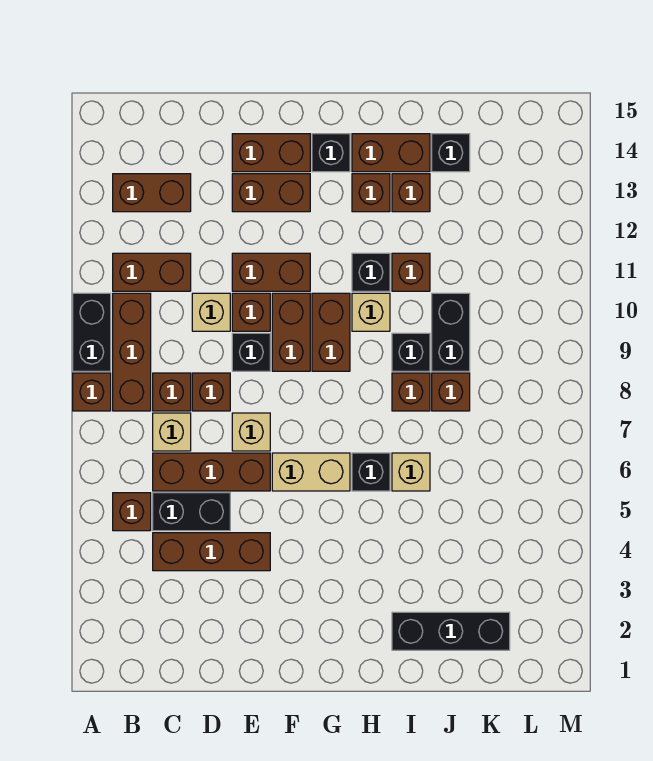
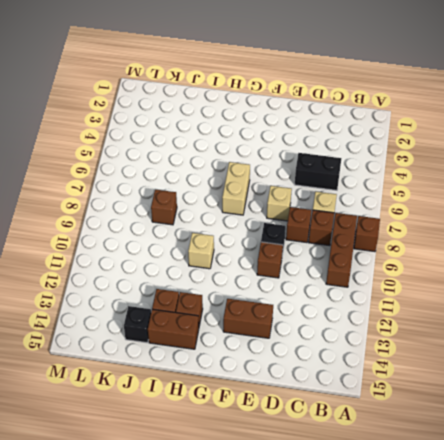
tan 1x2 brick [222,162,250,215] -> tan 1x2 brick turned to [272,453,350,491]
none -> black 1x2 brick [73,293,111,371]
none -> brown 1x1 brick [113,493,151,531]
none -> brown 1x2 brick [113,253,191,291]
none -> brown 1x2 brick [113,174,191,212]

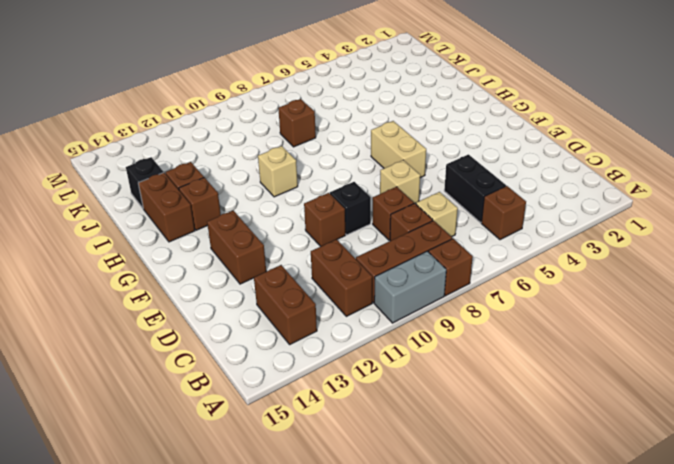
grey 1x2 brick [374,251,446,323] -> black 1x2 brick [73,293,111,371]
none -> brown 1x3 brick [153,533,270,571]
none -> brown 1x3 brick [153,453,270,491]
none -> tan 1x1 brick [192,293,230,331]
none -> brown 1x2 brick [232,253,310,291]

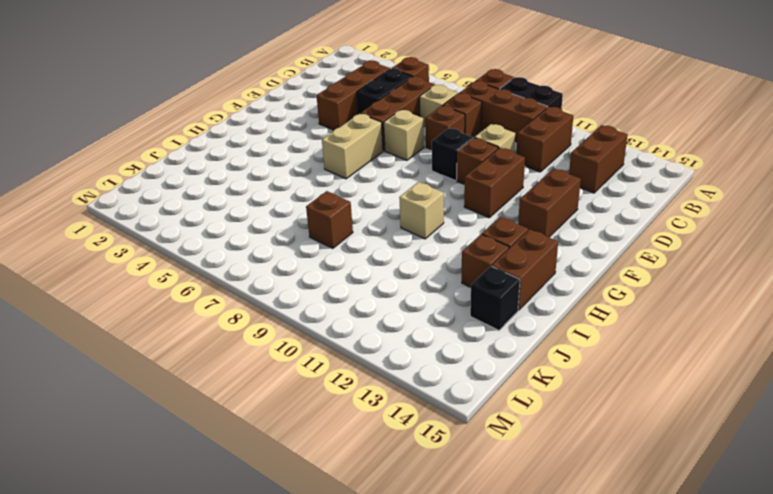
none -> brown 1x2 brick [232,134,310,172]
none -> brown 1x2 brick [272,293,310,371]
none -> brown 1x2 brick [312,293,350,371]
none -> black 1x1 brick [312,134,350,172]

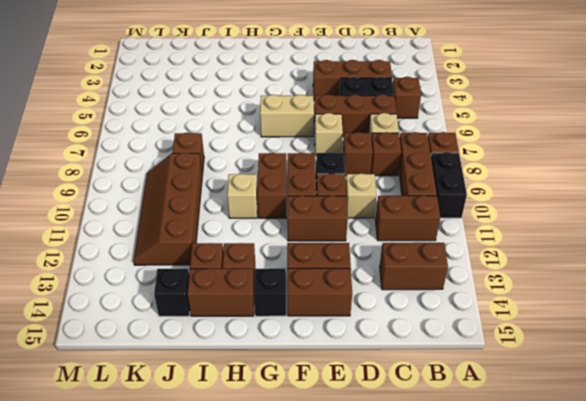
brown 2x4 slope [133,153,202,265] -> black 1x2 brick [432,293,470,371]
none -> black 1x1 brick [352,453,390,491]
none -> black 1x1 brick [352,253,390,291]
none -> black 1x3 brick [392,612,510,650]
none -> tan 1x1 brick [392,453,430,491]

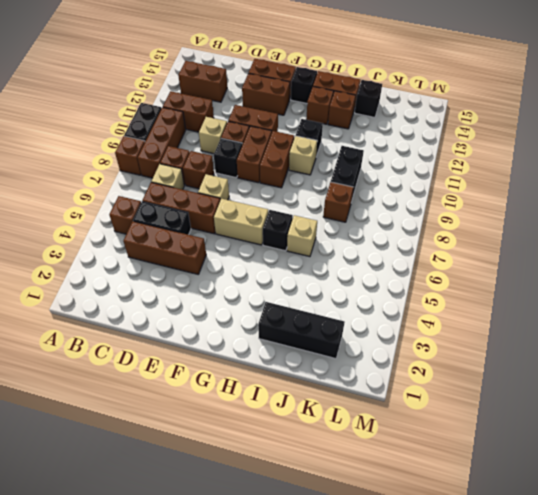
none -> brown 1x1 brick [392,373,430,411]
none -> black 1x1 brick [392,333,430,371]
none -> brown 1x1 brick [392,253,430,291]

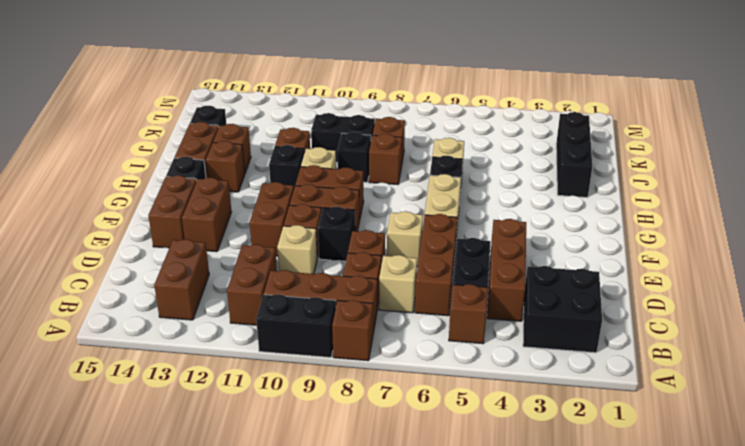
black 2x2 brick [523,266,602,353] -> none

